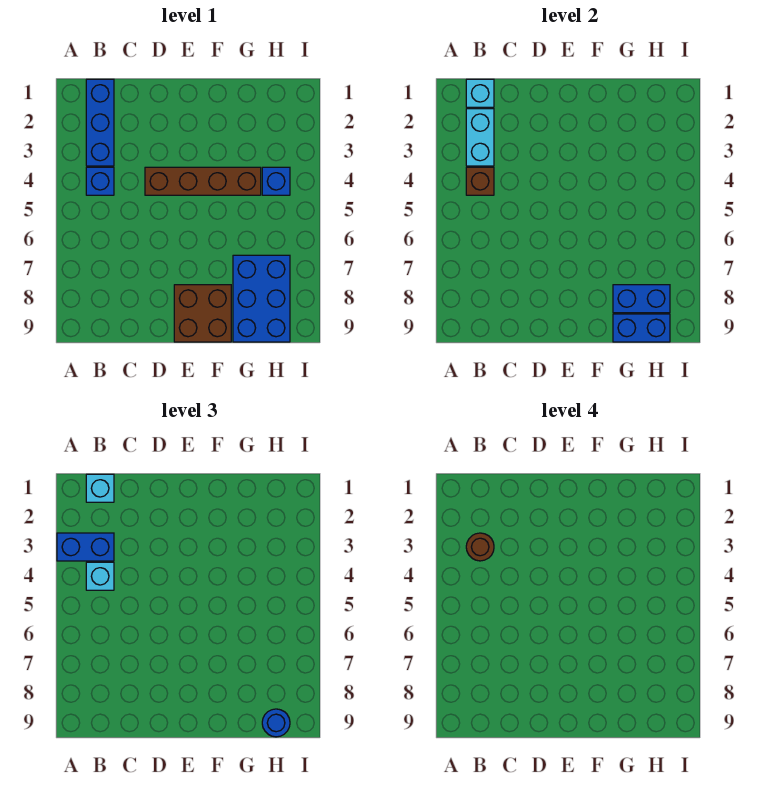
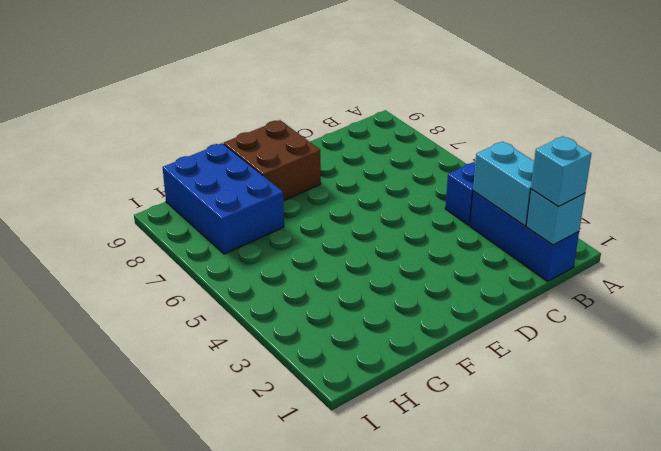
none -> brown 1x4 brick [145,167,261,195]
none -> blue 1x1 brick [262,167,290,195]
none -> brown 1x1 brick [466,167,494,195]

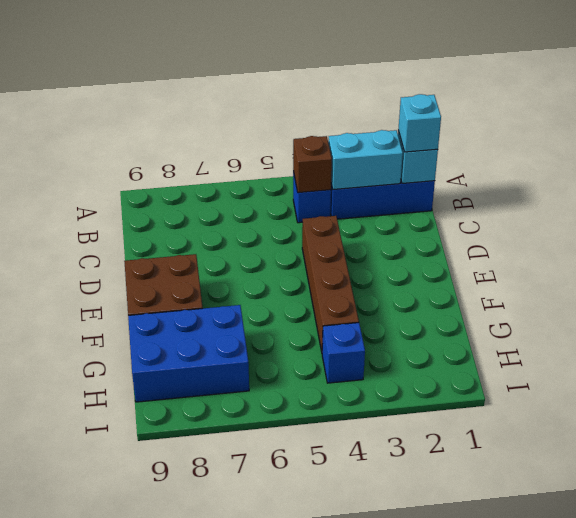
none -> blue 1x2 brick [613,285,670,313]
none -> blue 1x2 brick [613,314,670,342]
none -> blue 1x2 brick [57,533,114,561]

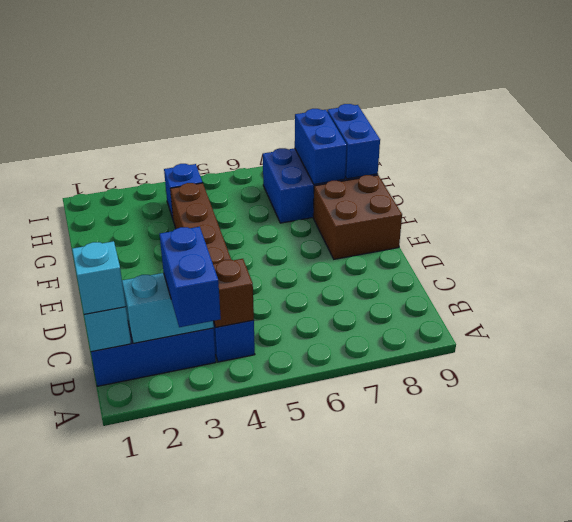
none -> cyan 1x1 brick [86,562,114,590]
none -> blue 1x1 round brick [262,709,290,737]
none -> brown 1x1 round brick [466,533,494,561]

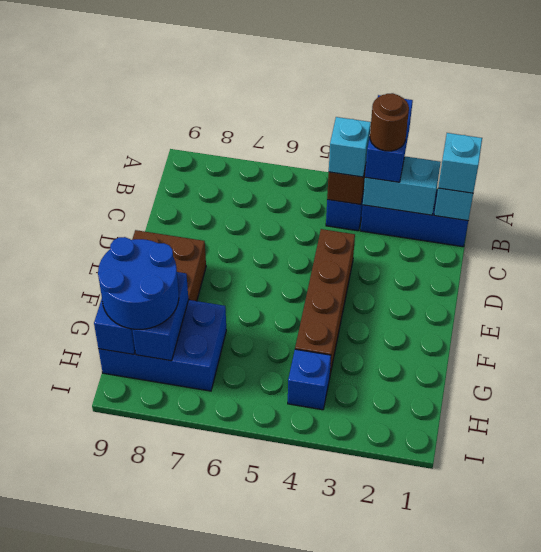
blue 2x2 round brick [98,237,179,329] -> blue 1x1 round brick [262,709,290,737]

